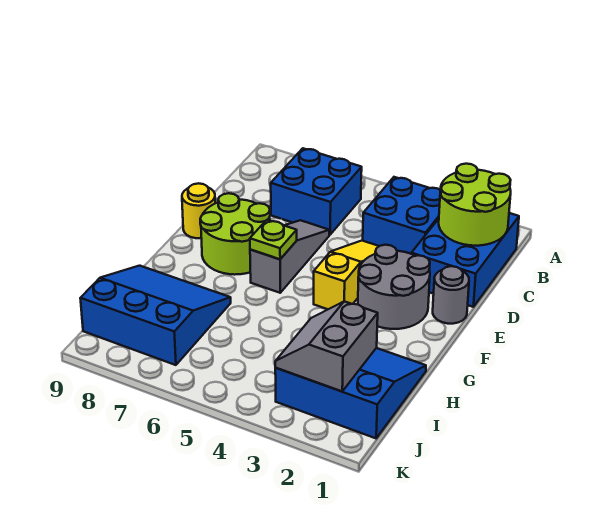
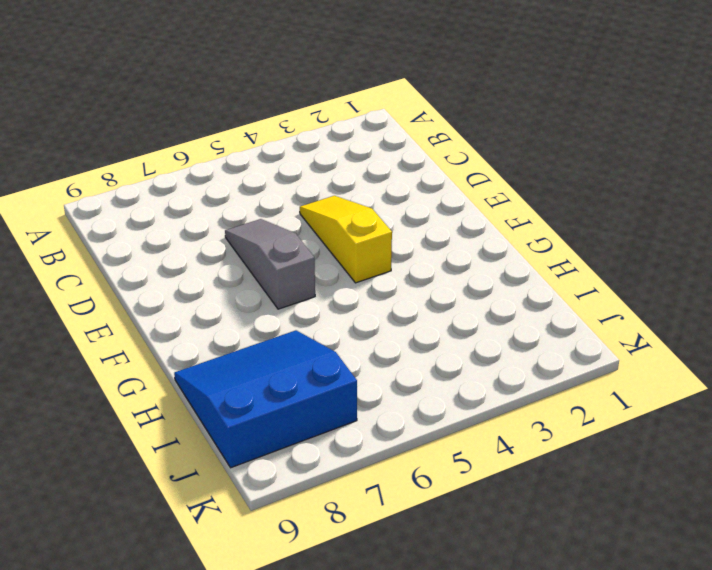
none -> blue 2x3 brick [411,213,519,307]
none -> blue 2x2 brick [363,177,440,254]
none -> blue 2x2 brick [271,148,362,235]

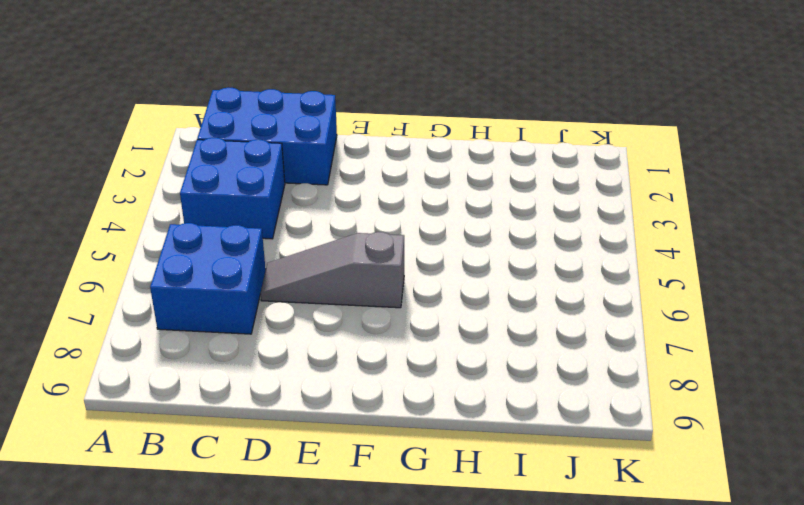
none -> yellow 1x3 slope [314,241,379,309]
none -> grey 1x1 round brick [433,266,469,324]
none -> grey 2x2 round brick [358,245,430,329]

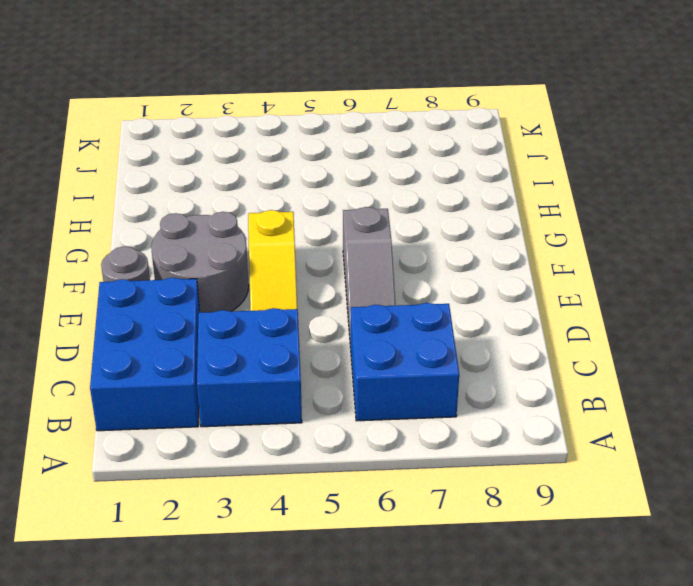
none -> lime 2x2 round brick [200,193,270,275]
none -> yellow 1x1 round brick [182,183,215,238]
none -> blue 3x3 slope [275,348,426,438]

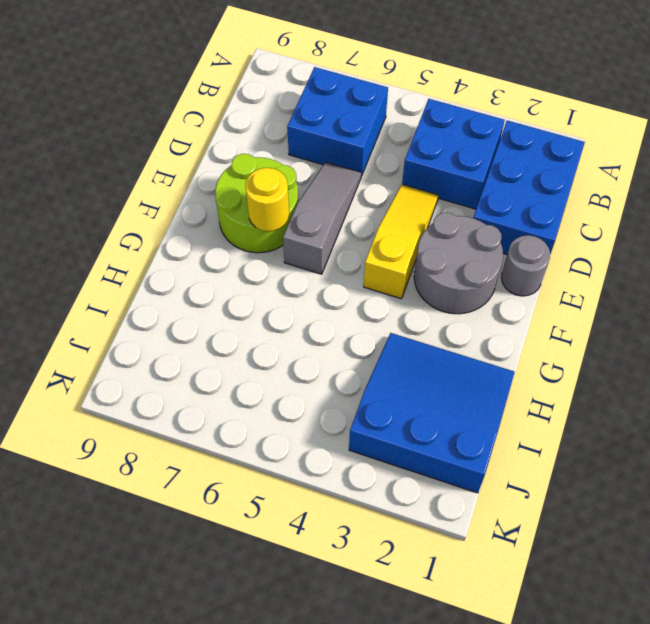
yellow 1x1 round brick [245,168,289,231] -> yellow 1x1 round brick moved to [182,183,215,238]
none -> blue 3x3 slope [80,266,231,365]
none -> lime 2x2 round brick [439,164,511,246]
none -> lime 1x1 plate [250,220,297,259]

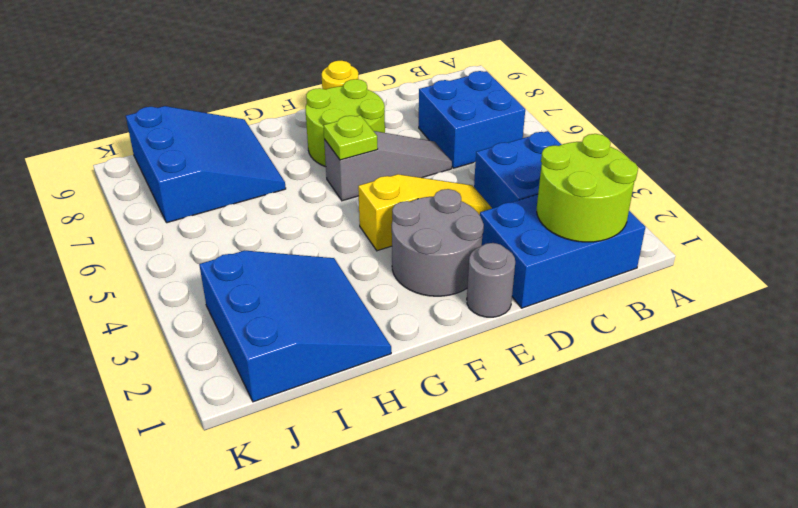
none -> grey 2x2 slope [275,301,378,391]

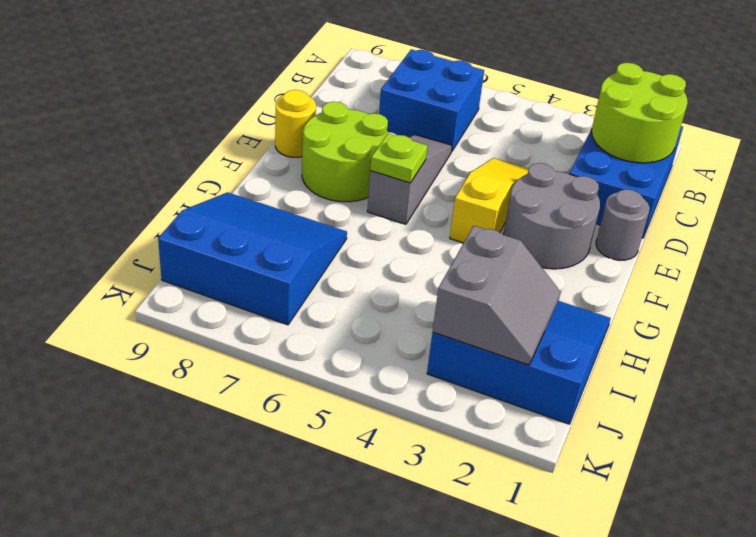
grey 2x2 slope [433,226,560,365] -> grey 2x2 slope turned to [275,301,378,391]
none -> blue 2x2 brick [363,177,440,254]

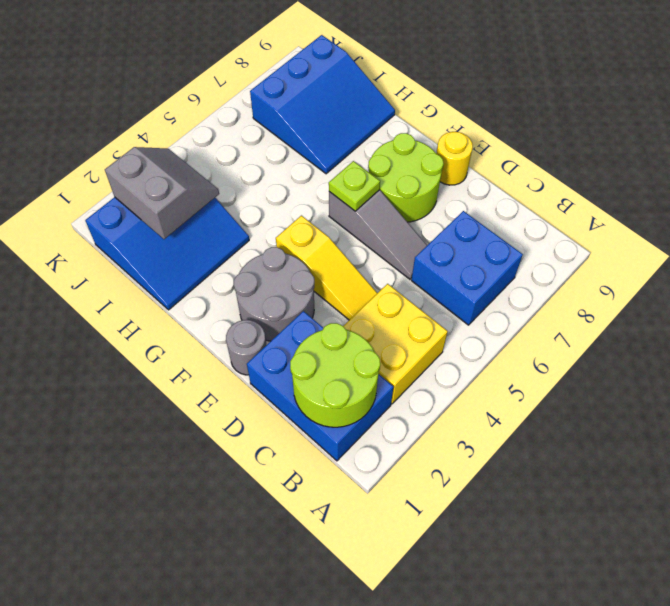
yellow 2x2 brick [343,284,448,404] -> blue 2x2 brick [363,177,440,254]

